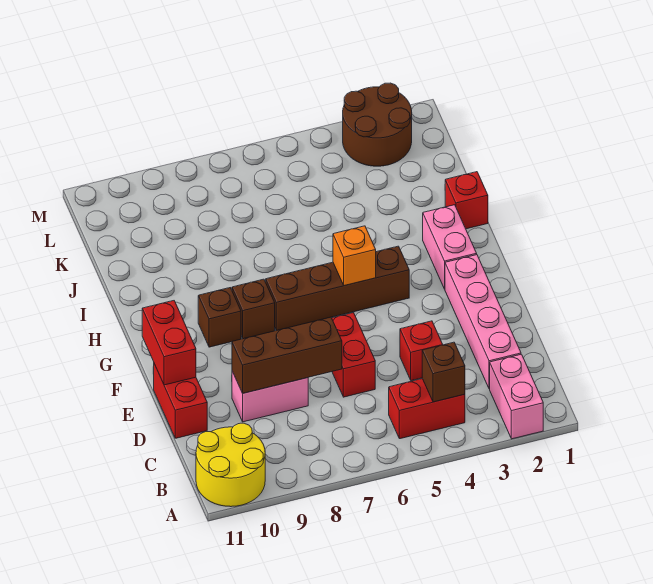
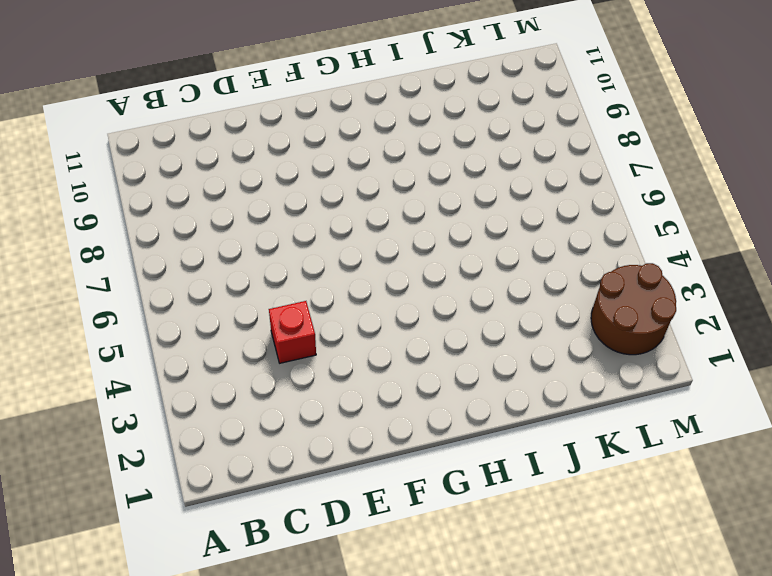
none -> pink 1x2 brick [490,354,543,439]
none -> yellow 2x2 round brick [196,423,265,507]
none -> red 1x2 brick [389,379,465,439]

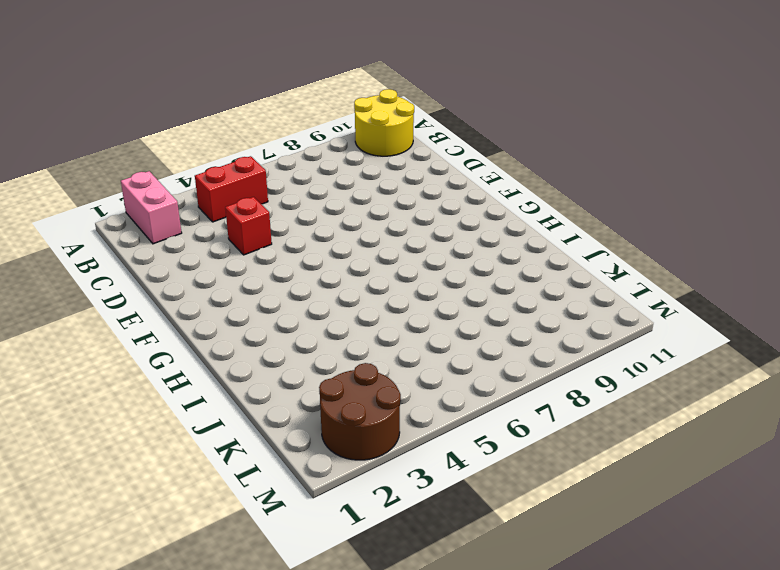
none -> pink 1x4 brick [445,255,521,389]
none -> red 1x2 brick [332,313,375,397]
none -> pink 1x2 brick [232,371,308,422]

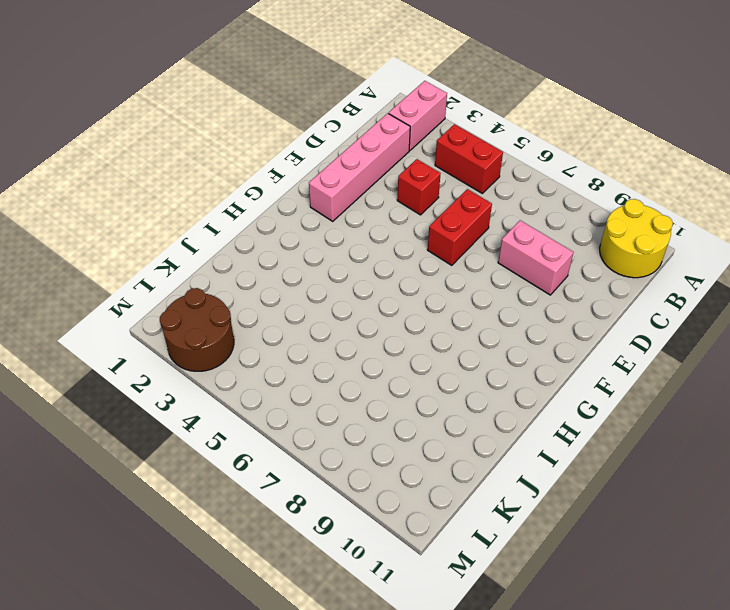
none -> red 1x2 brick [153,364,207,438]
none -> pink 1x2 brick [423,205,477,289]
none -> brown 1x4 brick [266,246,409,330]

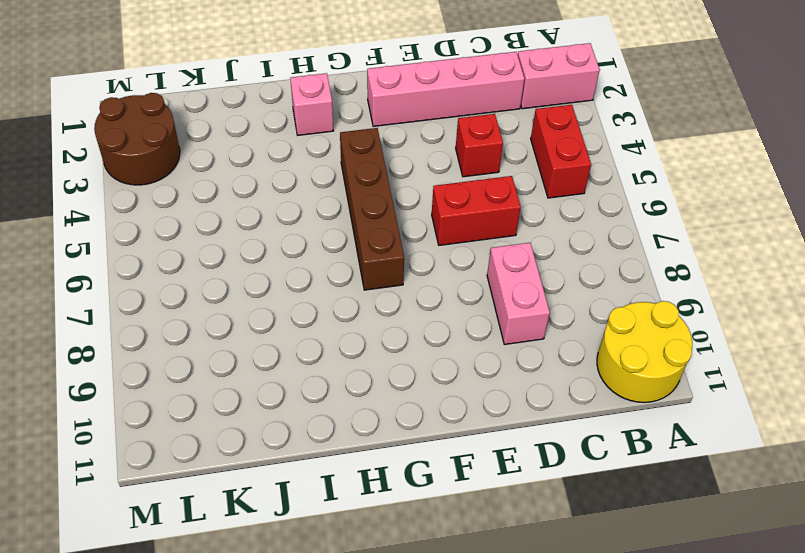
pink 1x1 brick [290,73,333,135] -> pink 1x2 brick [423,205,477,289]
none -> red 1x2 brick [153,364,207,438]
none -> brown 1x1 brick [232,279,275,339]
none -> brown 1x1 brick [198,288,241,347]

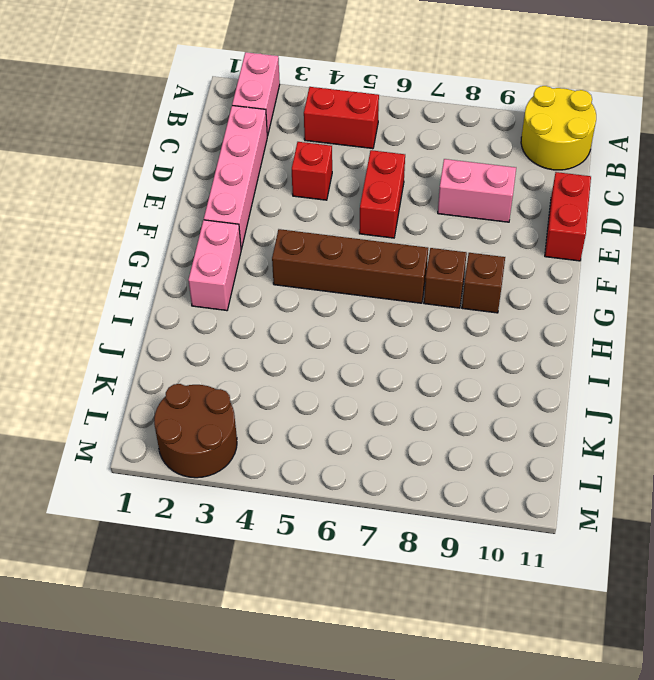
none -> red 1x1 brick [445,172,488,229]
none -> brown 1x1 brick [422,342,465,402]
none -> brown 1x3 brick [232,317,342,393]

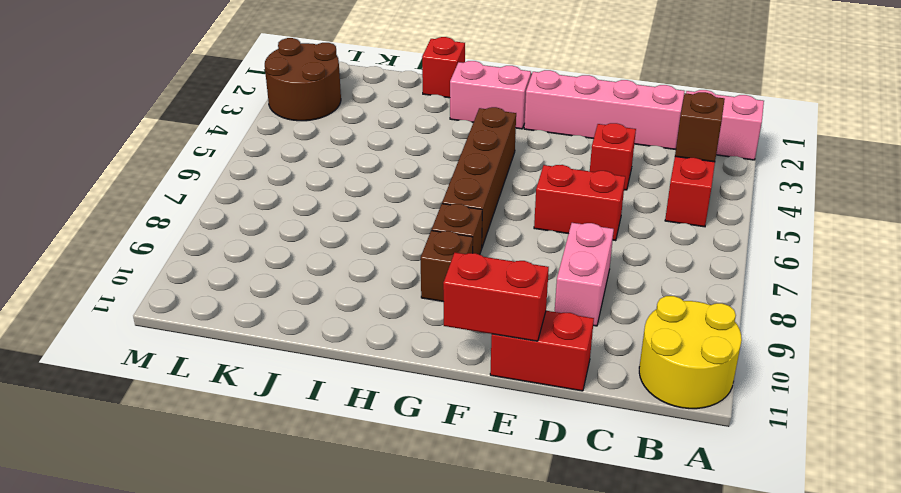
none -> brown 1x3 brick [232,317,342,393]
none -> orange 1x1 brick [333,226,376,286]

